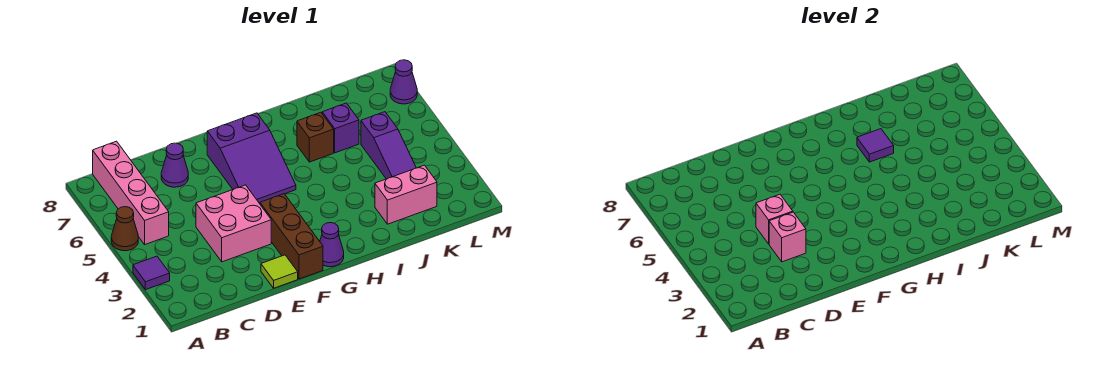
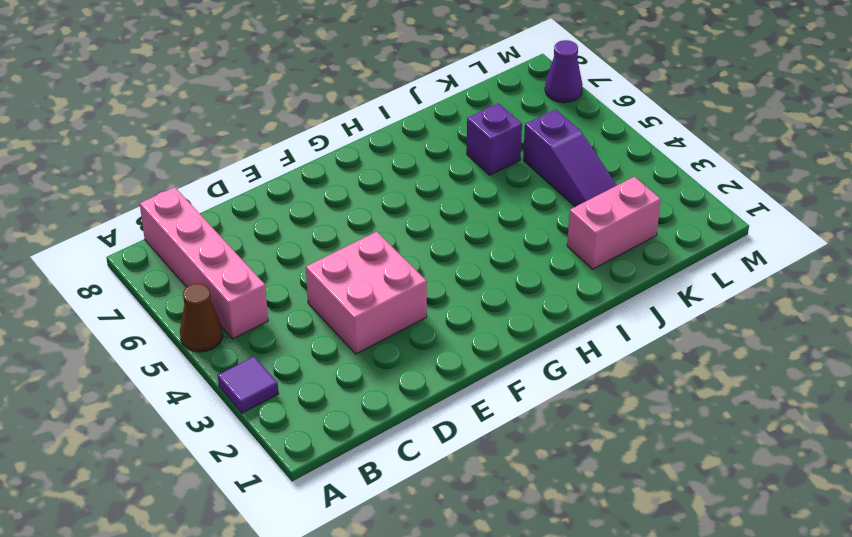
none -> purple 1x1 cone [161,143,188,187]
none -> lime 1x1 tile [261,255,298,288]
none -> brown 1x3 brick [260,194,323,279]

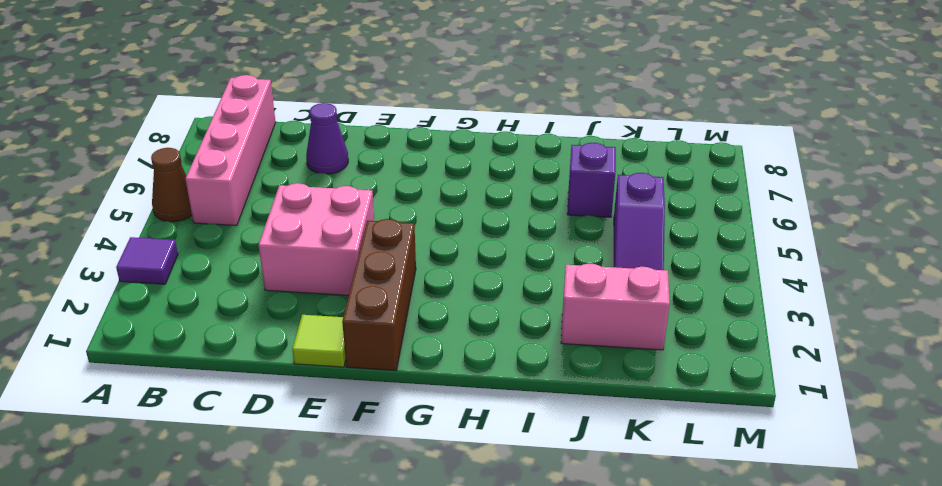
none -> purple 2x3 slope [207,113,296,203]
none -> purple 1x1 cone [320,223,344,267]
none -> brown 1x1 brick [297,112,334,162]

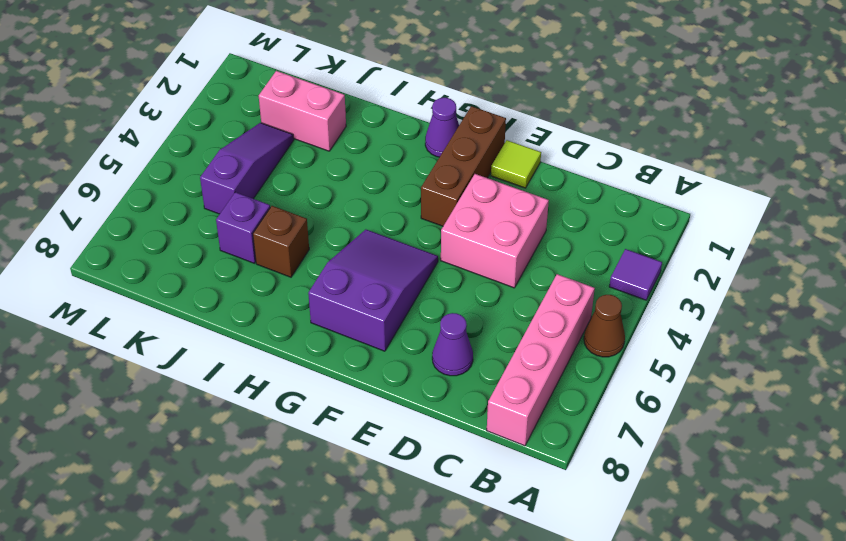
none -> purple 1x1 cone [390,60,417,104]
none -> pink 1x1 brick [769,212,806,262]
none -> pink 1x1 brick [756,194,793,244]

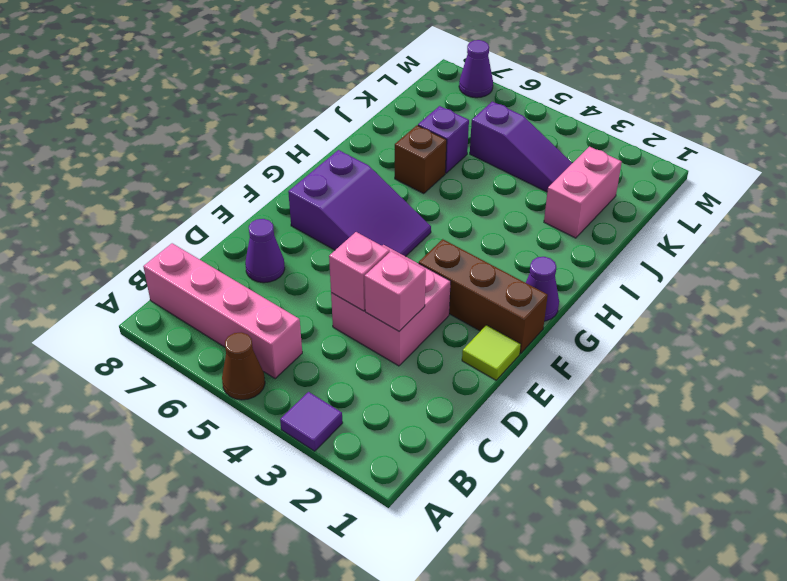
none -> purple 1x1 tile [857,129,894,162]

